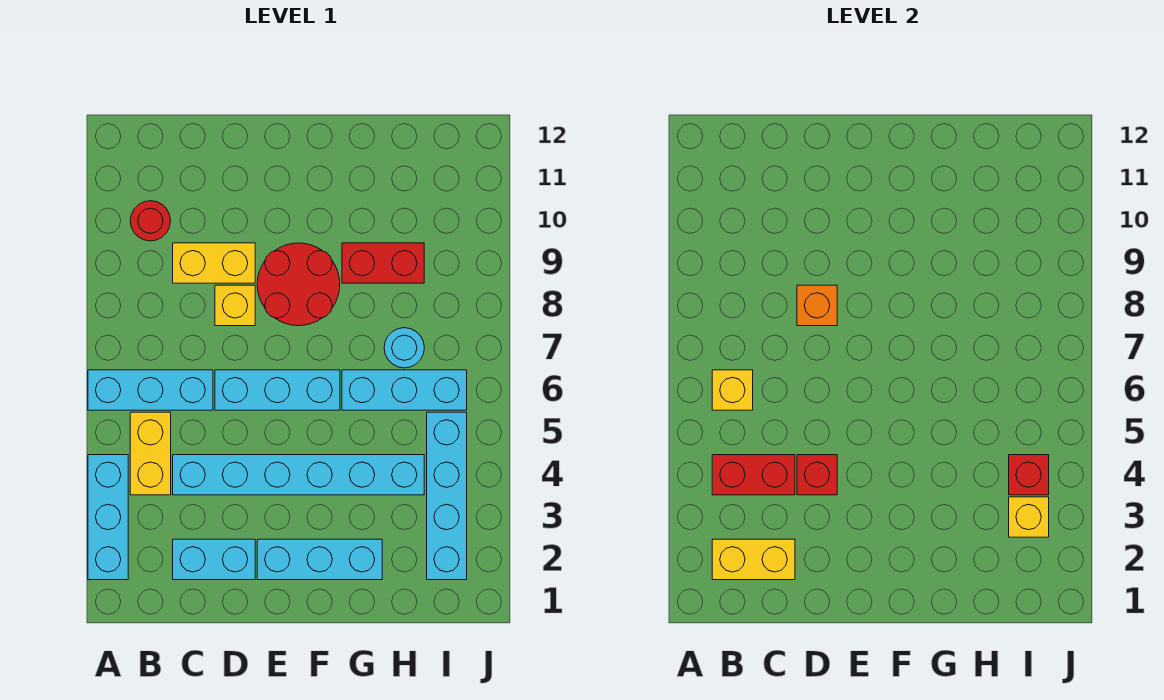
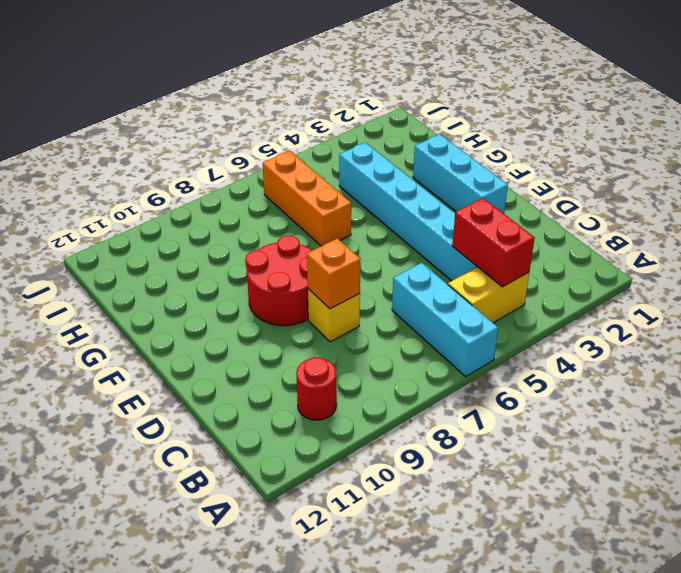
orange 1x3 brick [263,151,351,246] -> cyan 1x3 brick [342,370,467,410]
none -> cyan 1x3 brick [88,455,128,580]
none -> cyan 1x2 brick [173,539,255,580]
none -> yellow 1x2 brick [173,243,255,283]

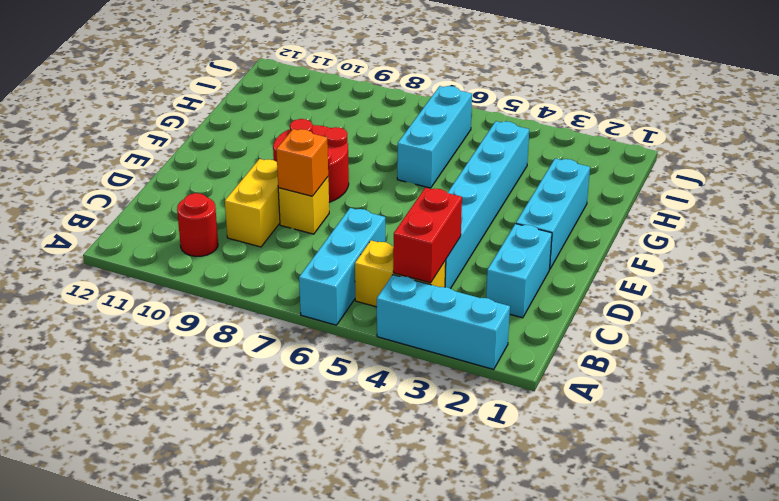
none -> cyan 1x3 brick [215,370,340,410]
none -> red 1x2 brick [342,243,424,283]
none -> cyan 1x1 round brick [384,328,424,368]

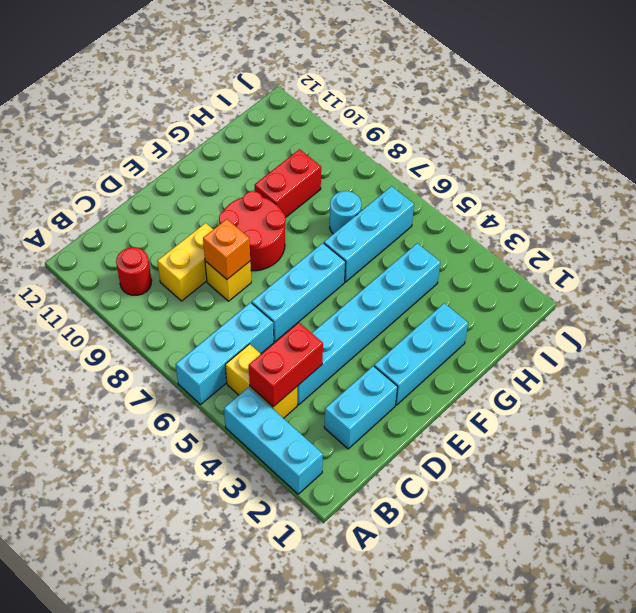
none -> cyan 1x4 brick [427,412,467,580]
none -> yellow 1x2 brick [712,539,795,580]
none -> yellow 1x1 brick [712,370,753,410]

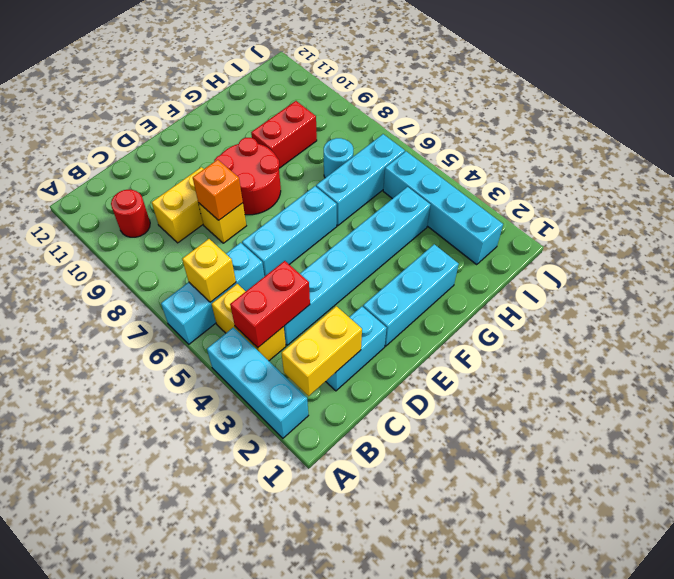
none -> red 1x1 brick [797,455,837,495]
none -> yellow 1x1 brick [1009,497,1049,537]
none -> red 1x1 brick [1009,455,1049,495]

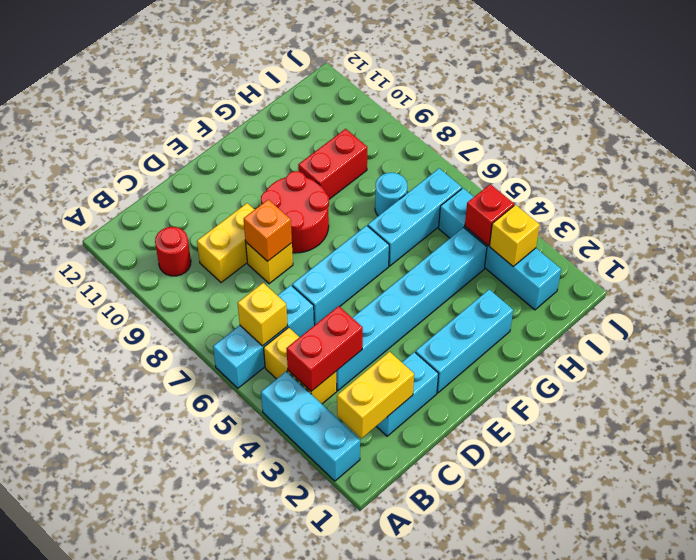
none -> red 1x1 brick [797,455,837,495]

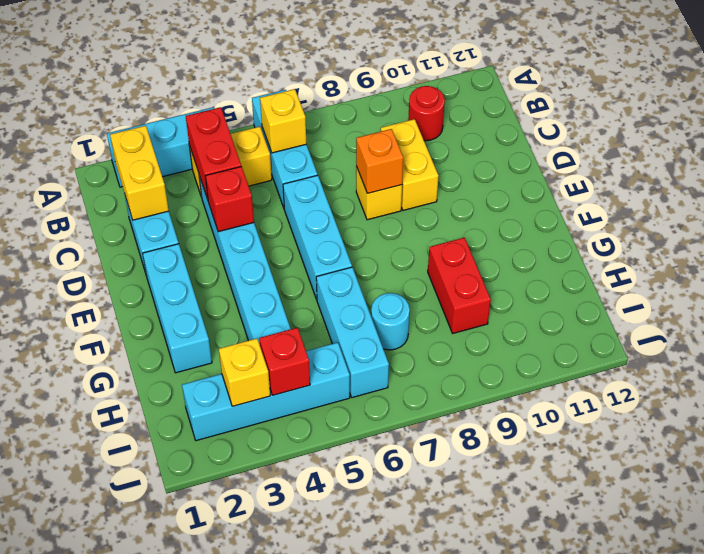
none -> red 2x2 round brick [257,243,340,326]

